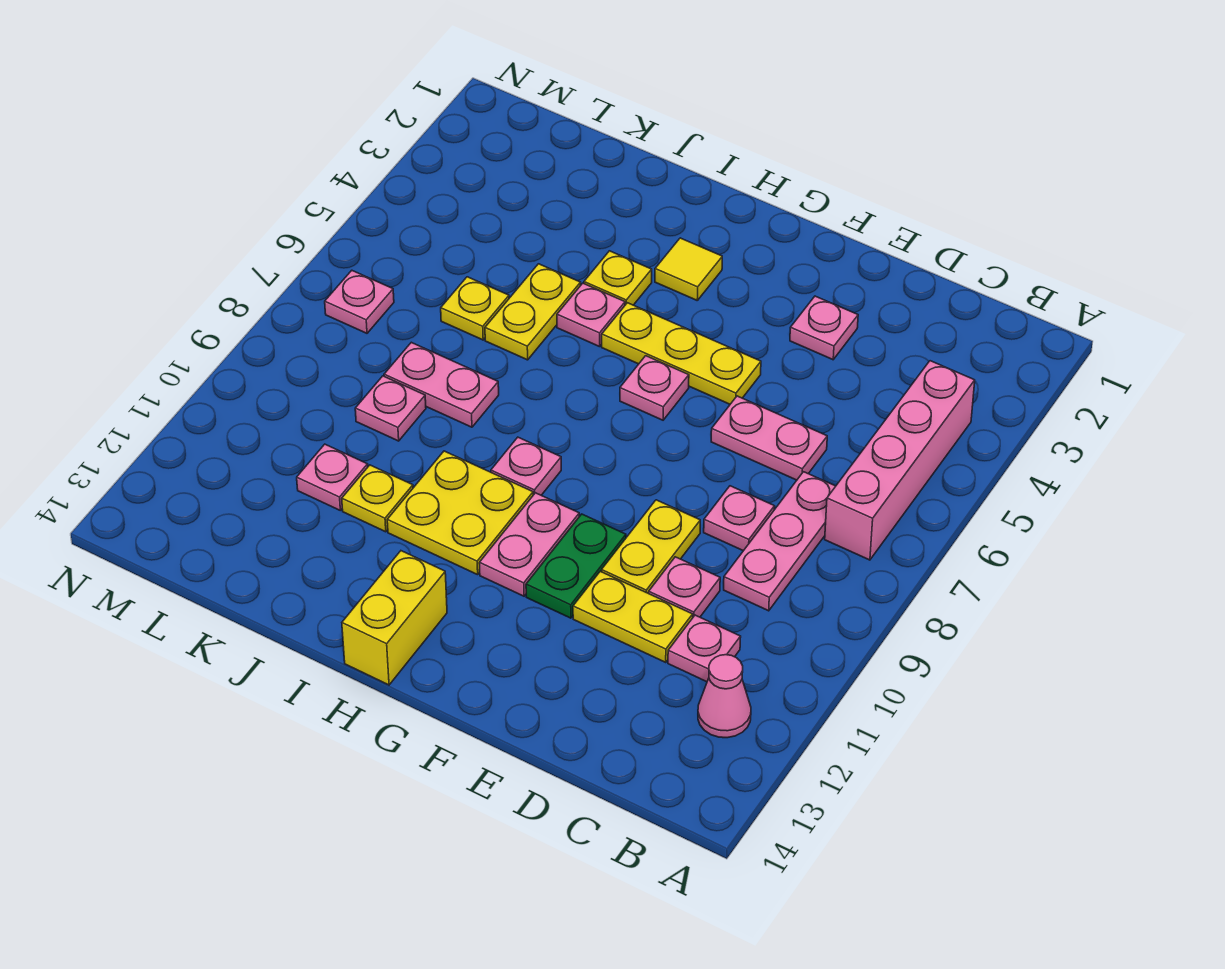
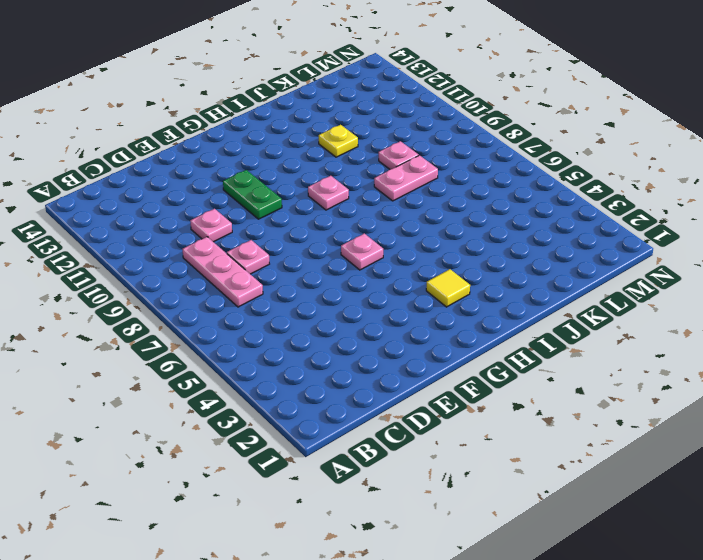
none -> pink 1x4 brick [825,361,975,560]
none -> pink 1x1 cone [698,655,751,738]
none -> pink 1x1 plate [668,615,741,682]

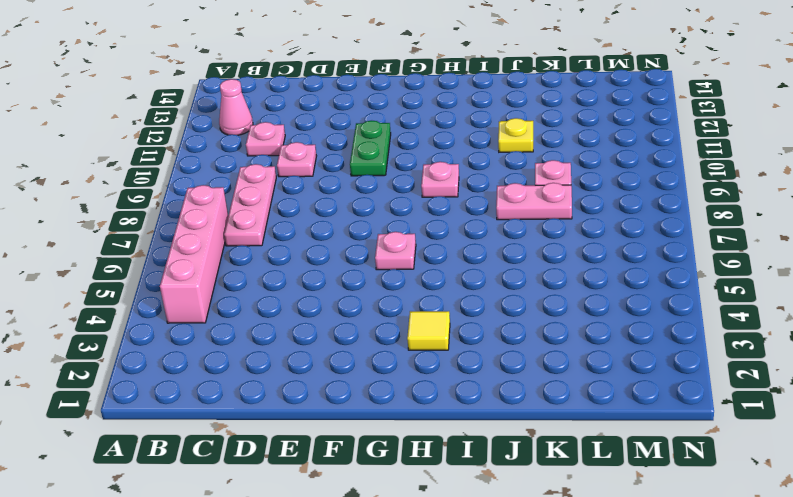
none -> pink 1x2 plate [711,396,827,480]
none -> pink 1x1 plate [704,486,775,551]
none -> yellow 1x2 plate [573,571,693,662]

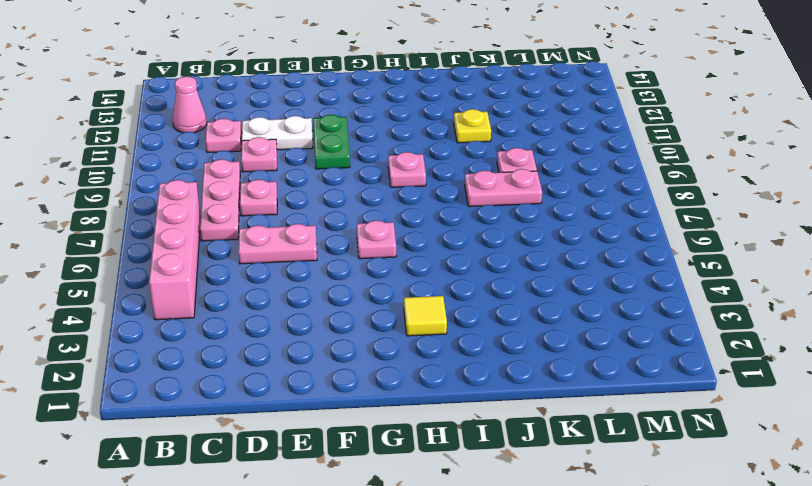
white 1x2 plate [242,116,313,150] -> yellow 1x2 plate [573,571,693,662]
none -> pink 1x1 plate [790,296,858,360]
none -> yellow 1x2 plate [602,500,700,593]
none -> yellow 1x3 plate [602,303,761,404]

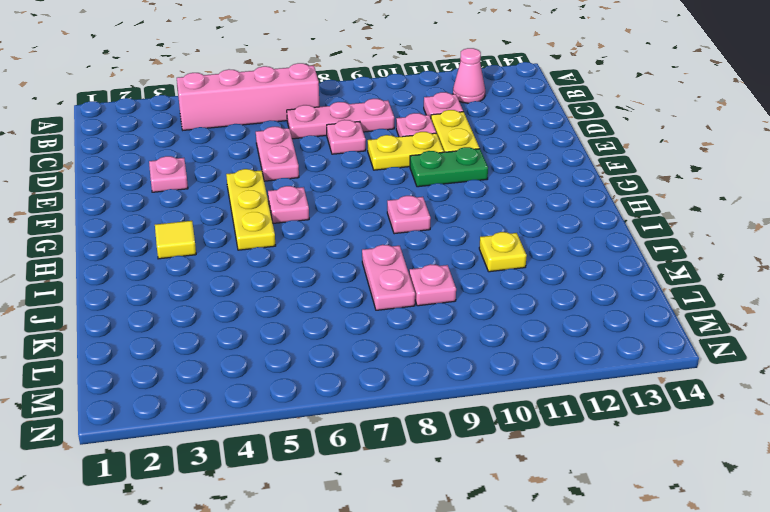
none -> pink 1x2 plate [479,493,579,596]
none -> yellow 2x2 plate [387,451,533,575]
none -> yellow 1x2 brick [342,551,447,685]

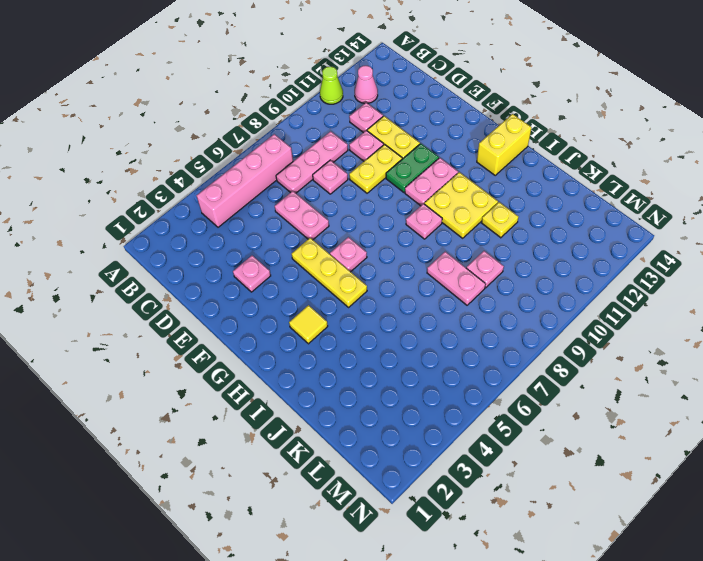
lime 1x1 cone [320,67,343,104] -> none
none -> yellow 1x1 plate [584,251,652,305]
none -> pink 1x1 plate [557,283,625,347]
none -> yellow 1x2 plate [485,264,581,360]

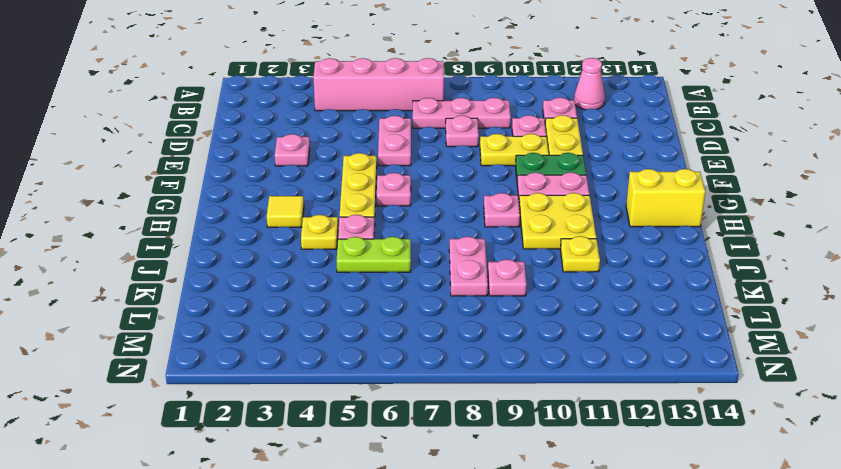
lime 1x2 plate [337,237,411,272] -> yellow 1x2 plate [485,264,581,360]
none -> yellow 1x1 plate [441,277,509,340]
none -> pink 1x1 plate [297,444,368,510]
none -> pink 1x1 plate [325,271,394,333]

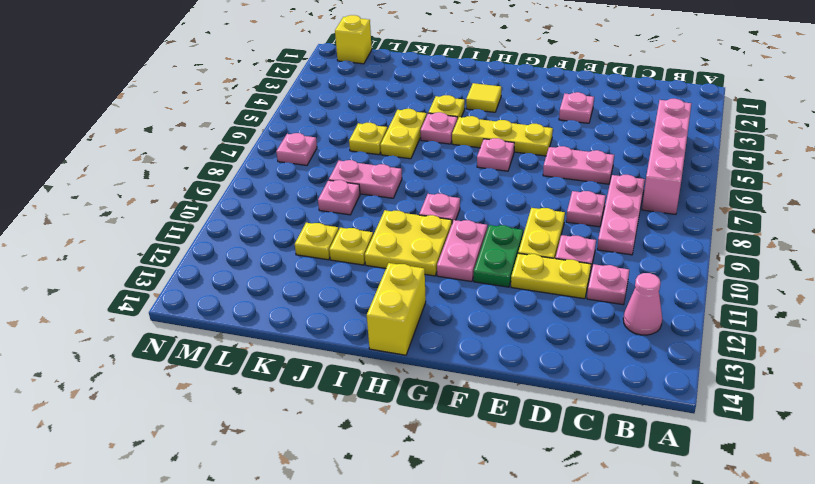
yellow 1x1 plate [295,223,339,260] -> pink 1x1 plate [297,444,368,510]
yellow 1x1 brick [335,15,372,64] -> none

